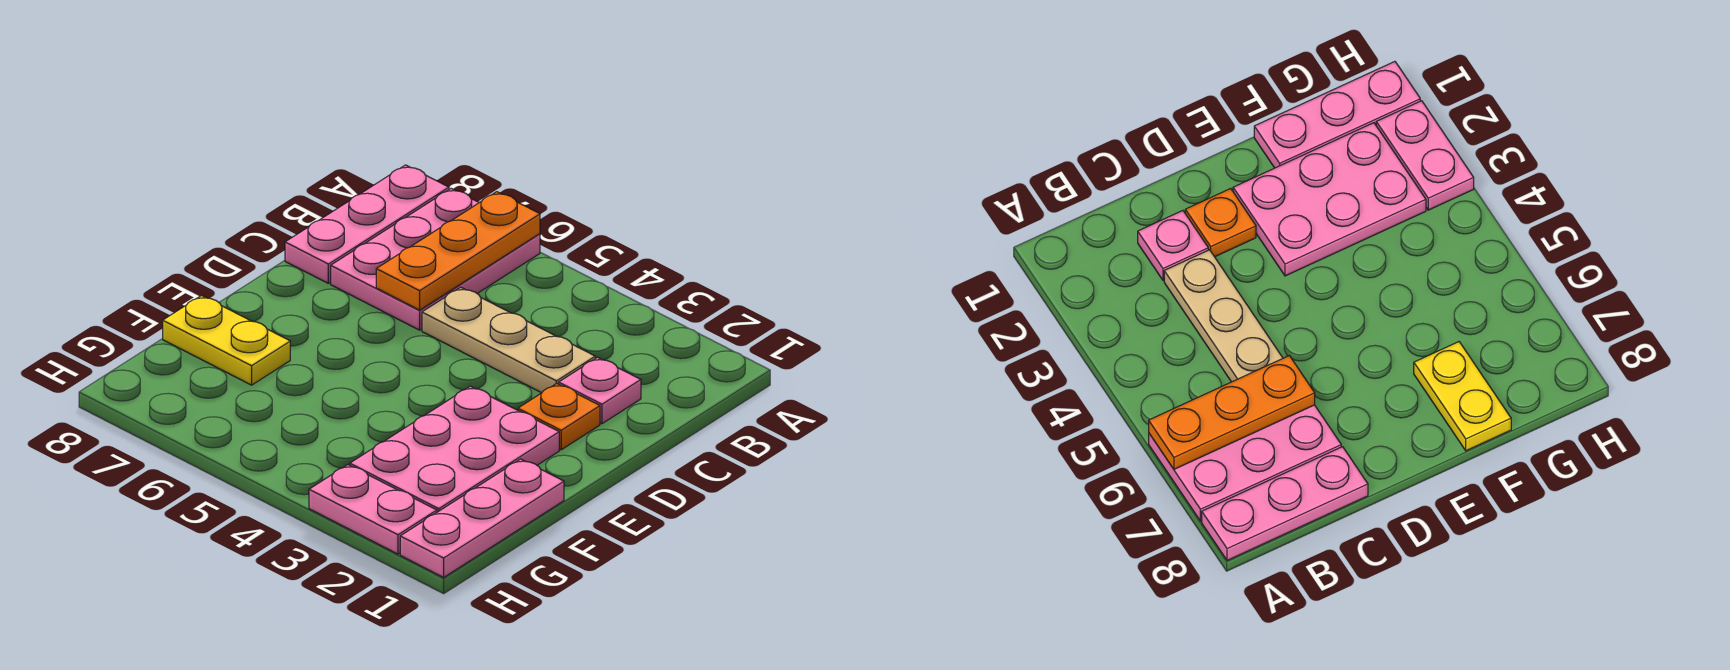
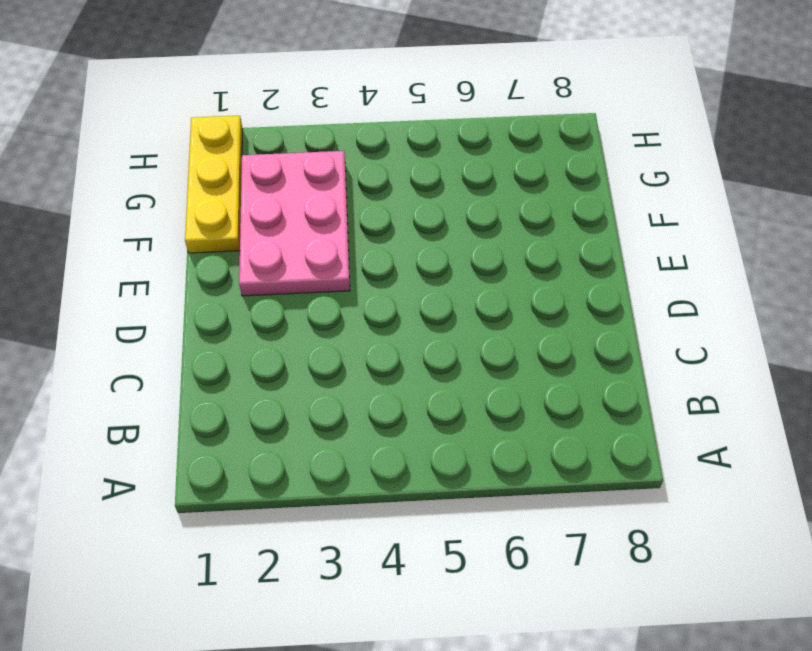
yellow 1x3 plate [185,116,243,253] -> pink 1x3 plate [400,459,564,577]
none -> pink 2x3 plate [331,188,540,330]
none -> pink 1x3 plate [285,165,449,283]

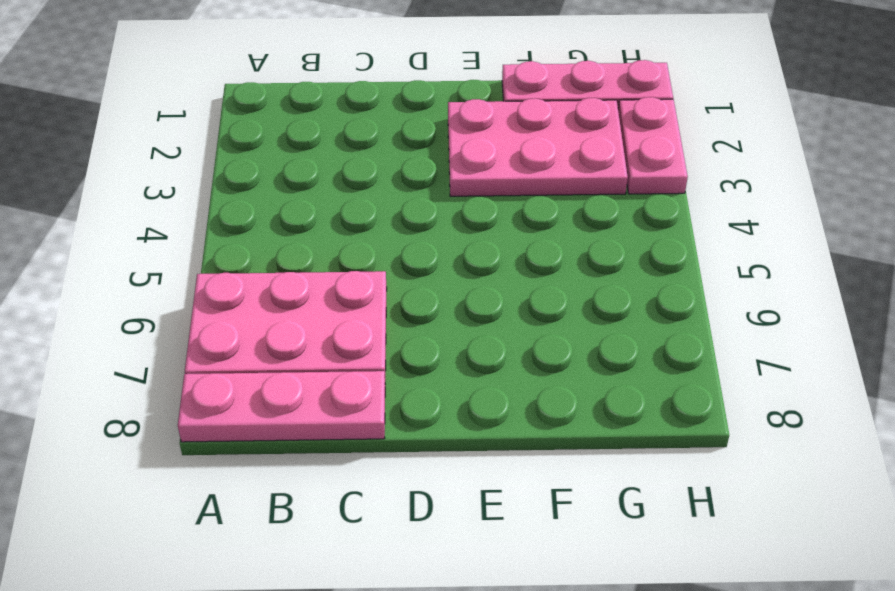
none -> pink 1x1 plate [559,357,641,424]
none -> tan 1x3 plate [422,287,595,393]

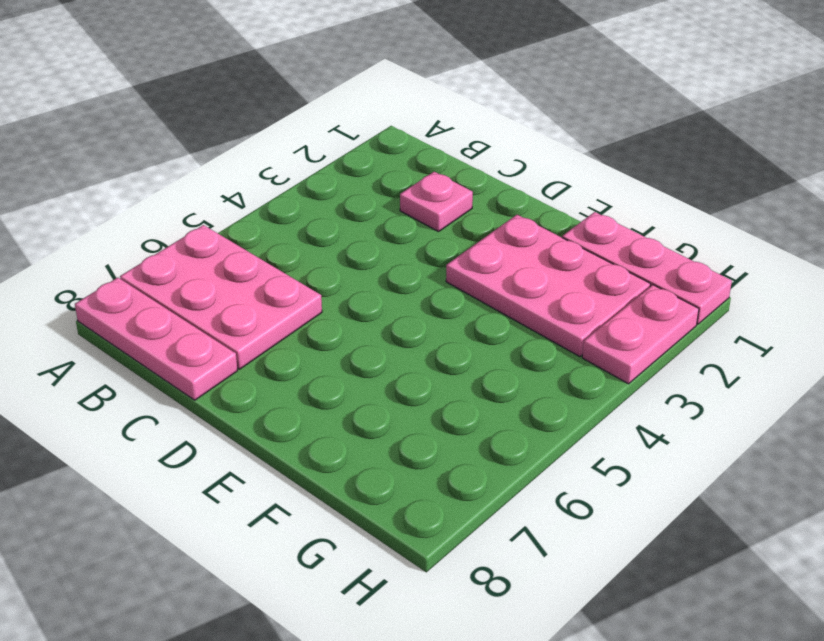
none -> tan 1x3 plate [422,287,595,393]
none -> orange 1x1 plate [518,383,600,450]

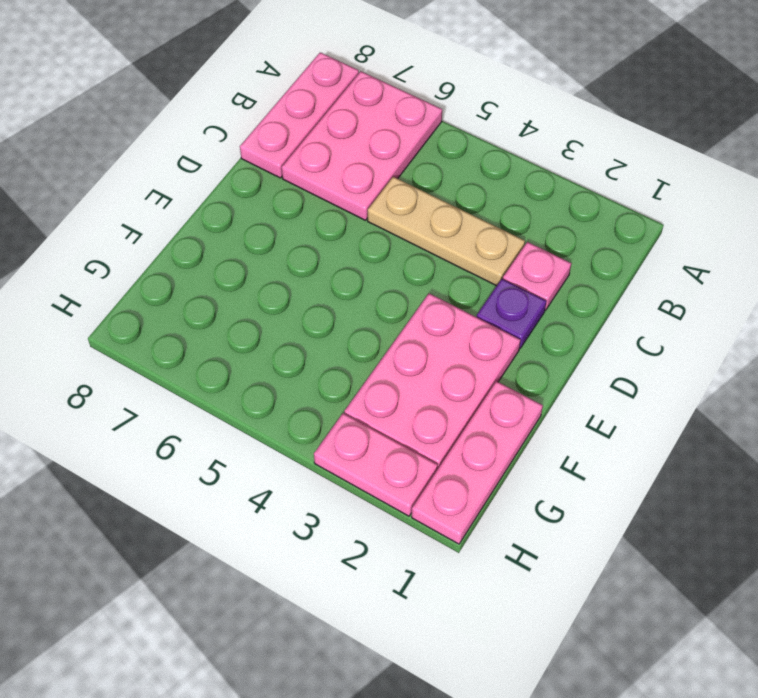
purple 1x1 plate [477,279,546,348] -> orange 1x1 plate [518,383,600,450]
none -> yellow 1x2 plate [163,296,290,385]
none -> orange 1x3 plate [376,192,540,310]

